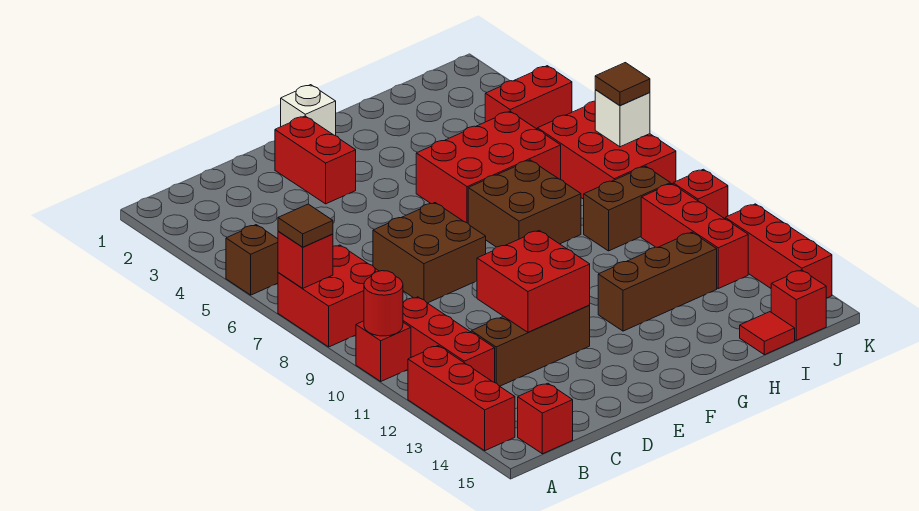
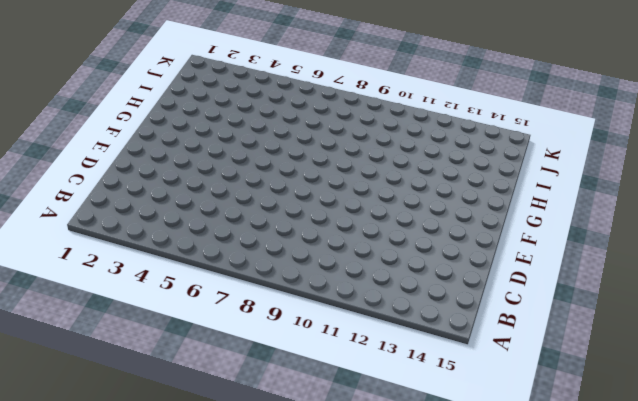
none -> brown 1x1 brick [226,225,278,295]
none -> red 2x2 brick [278,245,378,347]
none -> red 1x1 brick [356,321,411,381]

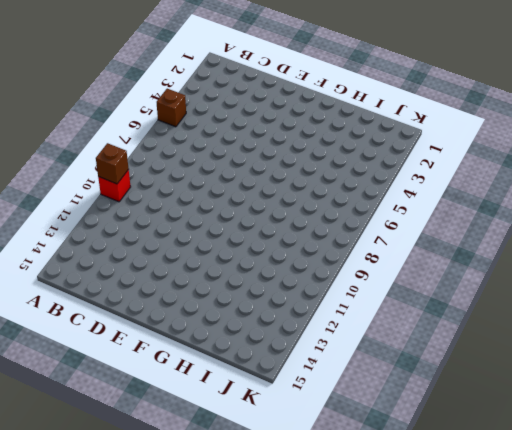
brown 1x1 brick [96,143,129,184] -> red 1x1 round brick [364,271,403,336]
none -> red 2x2 brick [278,245,378,347]
none -> red 1x3 brick [408,346,515,451]
none -> red 1x3 brick [403,297,495,382]

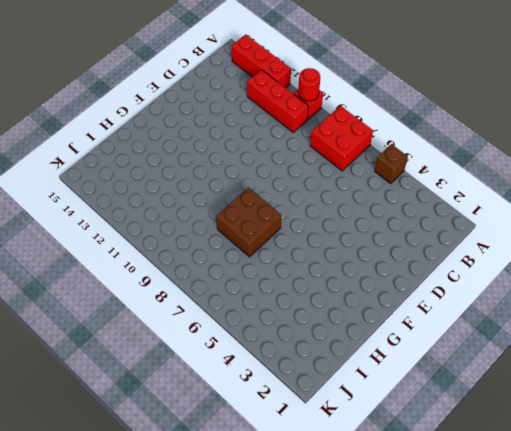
none -> red 1x1 brick [518,383,573,454]
none -> brown 1x3 brick [471,305,590,386]
none -> brown 2x2 brick [373,203,486,303]

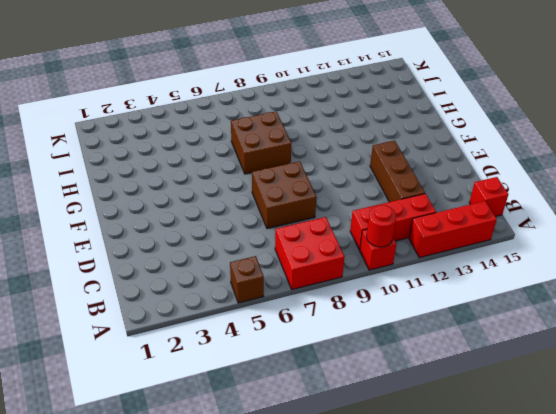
none -> red 1x2 brick [275,116,356,204]
none -> white 1x1 brick [281,85,336,136]
none -> red 2x3 brick [416,111,561,223]

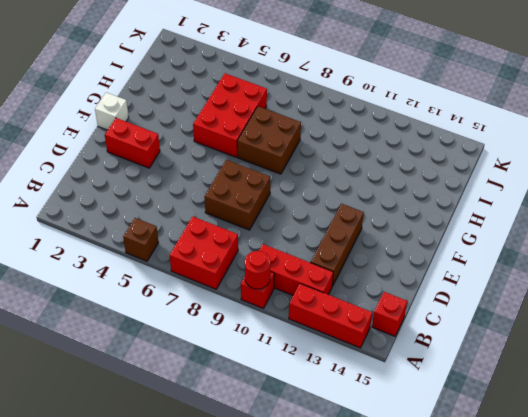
none -> brown 1x3 brick [598,232,717,331]
none -> brown 1x2 brick [584,166,670,251]
none -> red 1x1 tile [740,312,795,355]

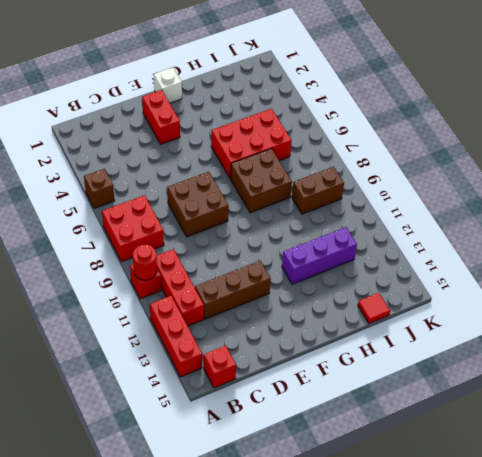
purple 1x3 brick [282,227,357,284] -> brown 1x3 brick [598,232,717,331]
none -> red 1x2 brick [485,66,572,129]
none -> red 2x3 brick [537,101,676,199]
none -> red 1x3 brick [641,184,748,289]

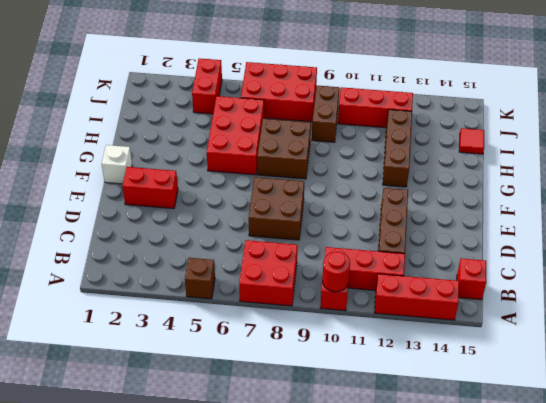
none -> red 1x1 brick [771,270,826,340]
none -> red 1x1 brick [673,169,728,219]
none -> red 1x3 brick [725,204,832,298]

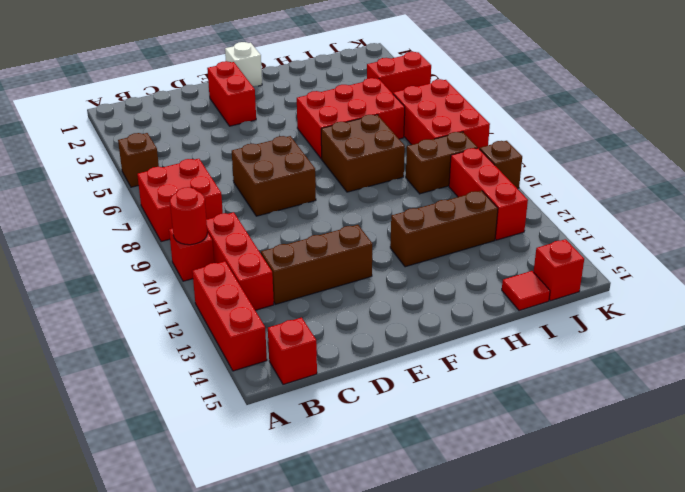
brown 1x1 brick [480,141,522,189] -> red 1x1 brick [673,169,728,219]
none -> red 1x3 brick [725,204,832,298]
none -> red 1x1 brick [278,231,333,288]
none -> red 2x2 brick [477,231,590,332]

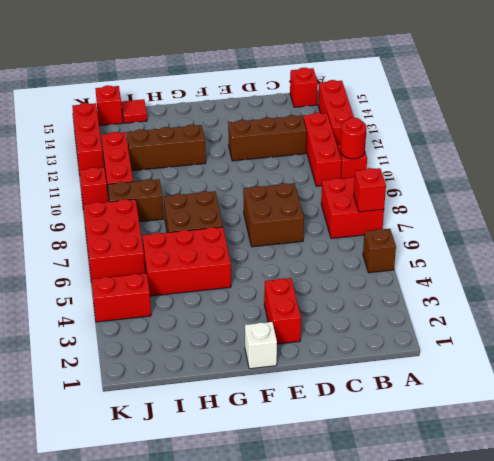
none -> red 2x2 brick [477,231,590,332]
none -> white 1x1 brick [595,90,650,147]
none -> brown 1x1 tile [278,204,333,247]

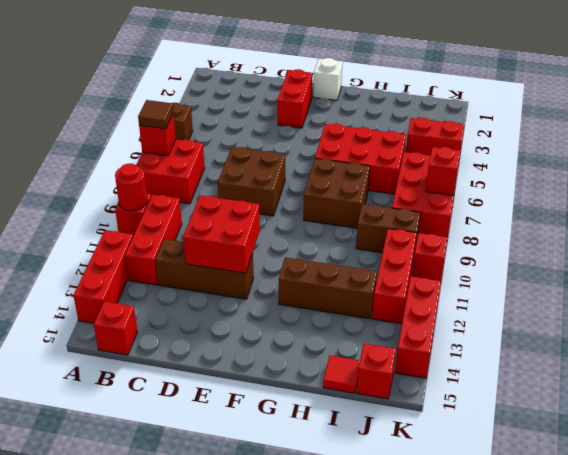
red 1x1 brick [426,147,460,195] -> white 1x1 brick [595,90,650,147]
none -> brown 1x1 tile [595,63,650,105]

